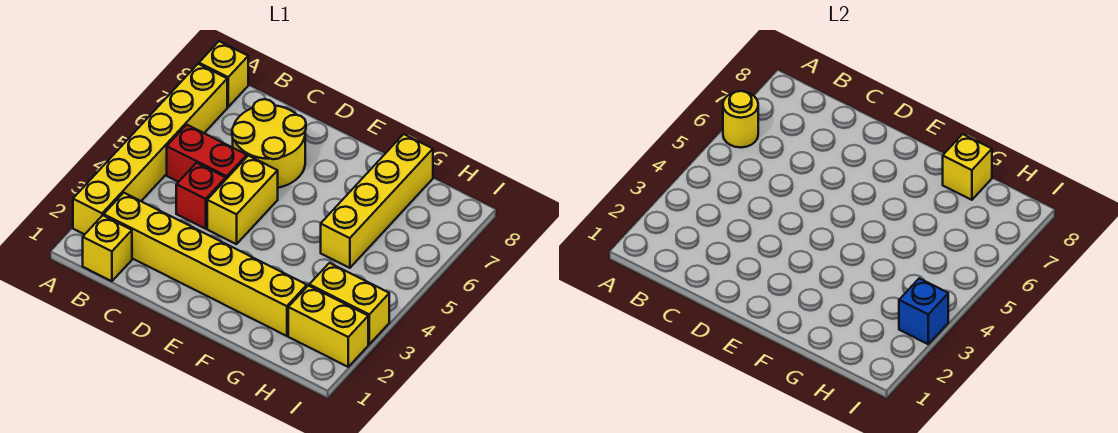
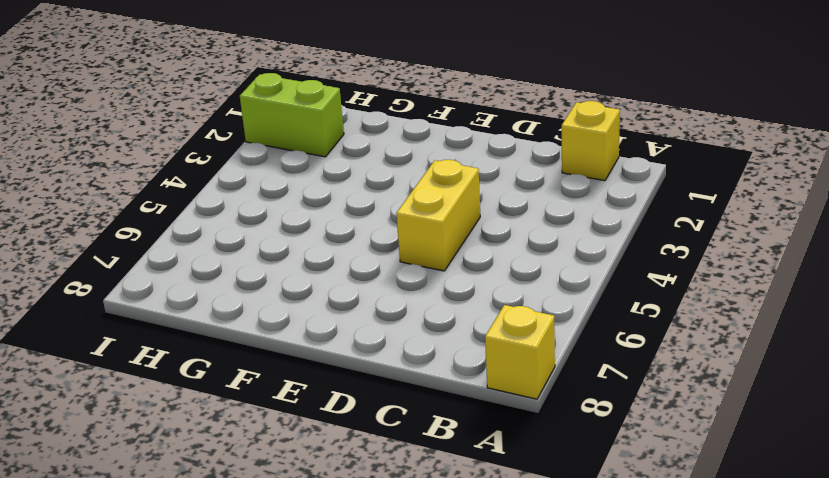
lime 1x2 brick [240,73,344,157] -> yellow 1x2 brick [288,286,368,367]
none -> yellow 1x6 brick [73,64,227,234]
none -> yellow 1x6 brick [104,193,307,336]
none -> red 1x2 brick [167,125,247,182]

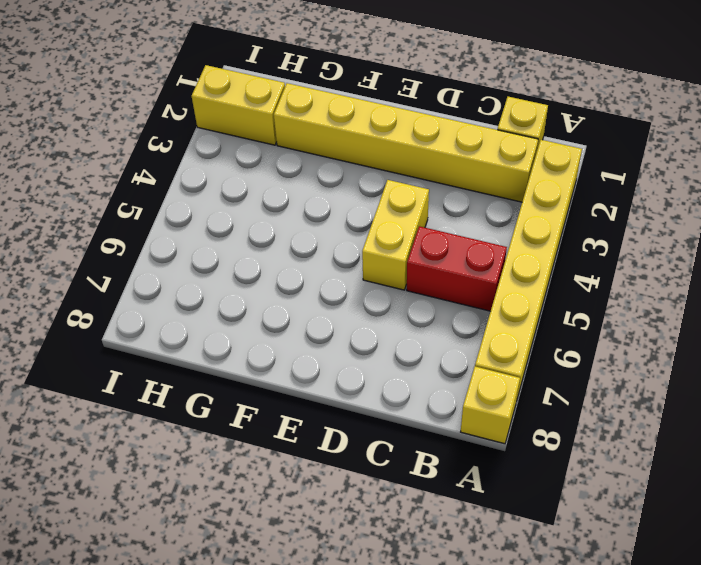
none -> red 1x1 brick [176,163,226,229]
none -> yellow 2x2 round brick [232,99,306,188]
none -> yellow 1x4 brick [321,134,433,268]

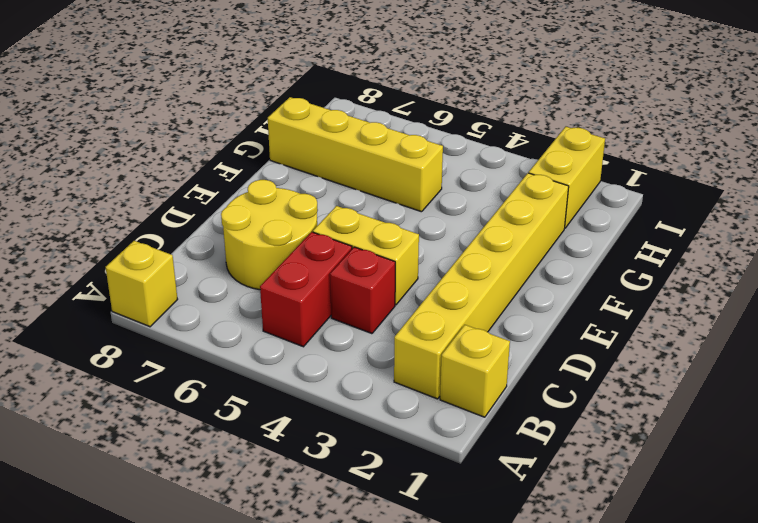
none -> yellow 1x6 brick [73,64,227,234]
none -> yellow 1x2 brick [309,263,389,344]
none -> yellow 1x1 round brick [723,91,758,147]

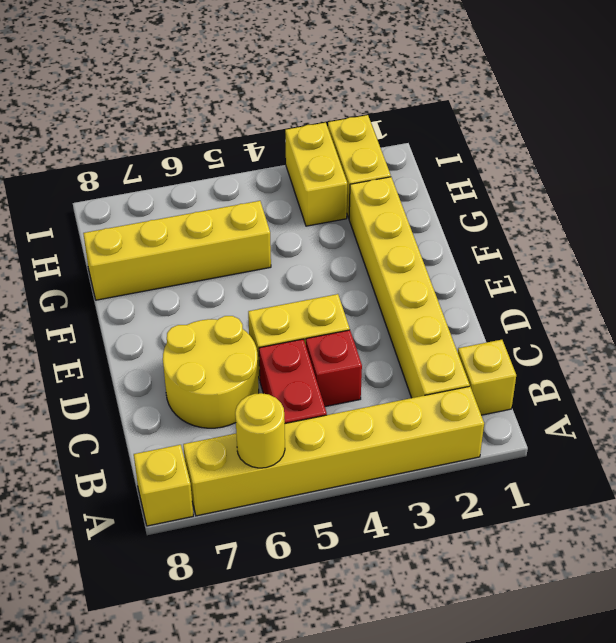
none -> yellow 1x1 brick [943,134,992,200]
none -> blue 1x1 brick [899,278,948,344]

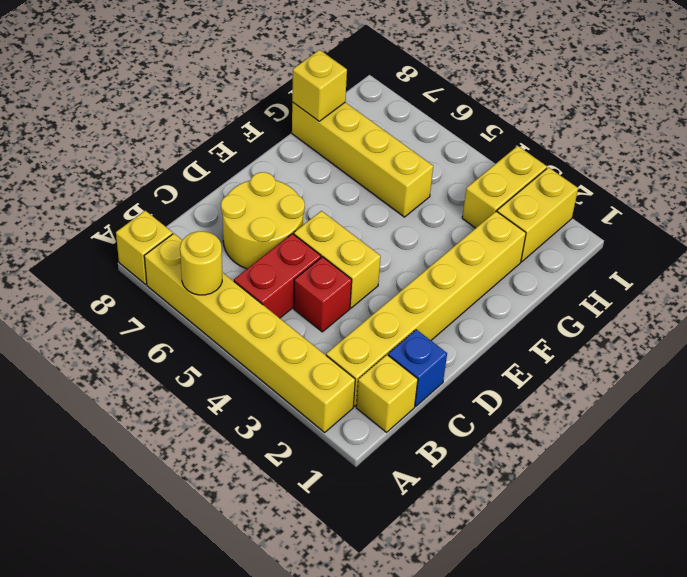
blue 1x1 brick [388,329,447,406] -> blue 1x1 brick moved to [899,278,948,344]

